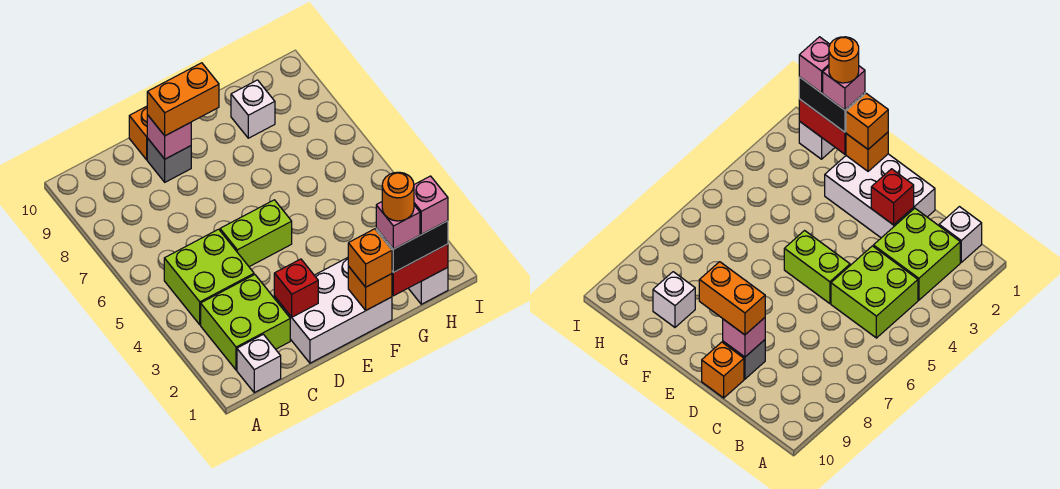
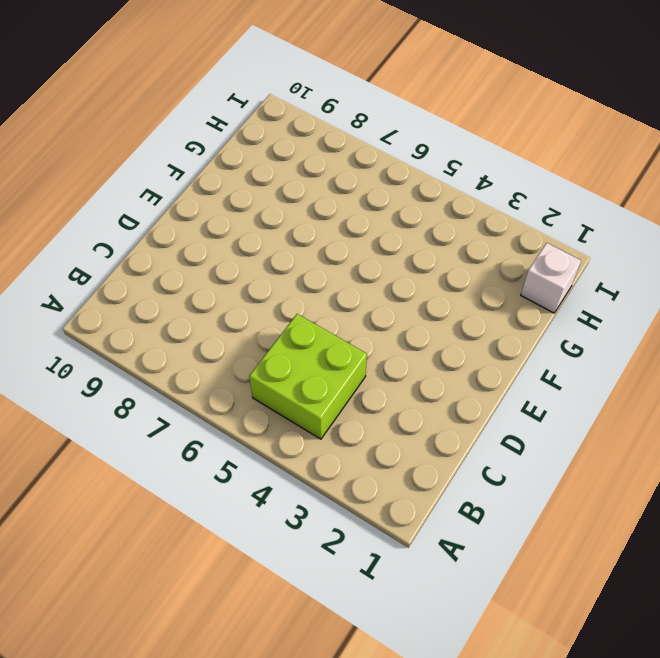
none -> white 1x1 brick [237,334,281,393]
none -> lime 2x2 brick [201,275,290,370]
none -> white 2x3 brick [274,258,392,363]

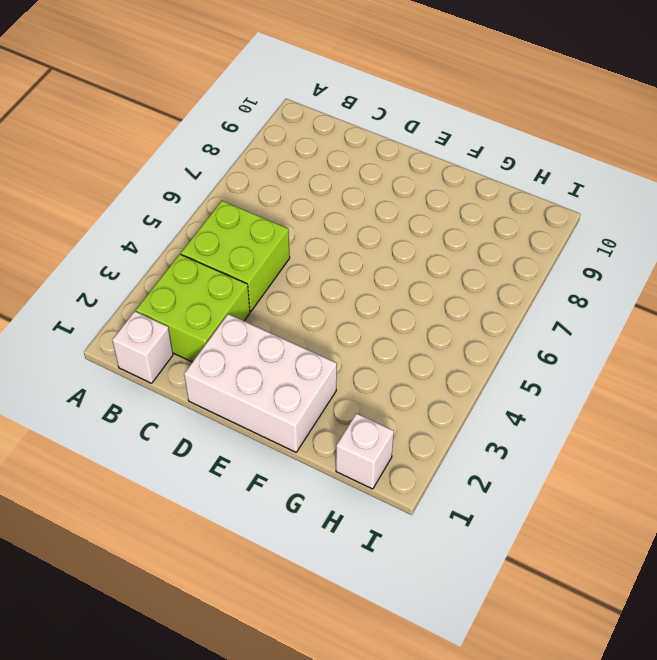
none -> lime 1x2 brick [220,200,292,267]
none -> grey 1x1 brick [147,138,191,182]
none -> orange 1x1 brick [129,106,147,160]

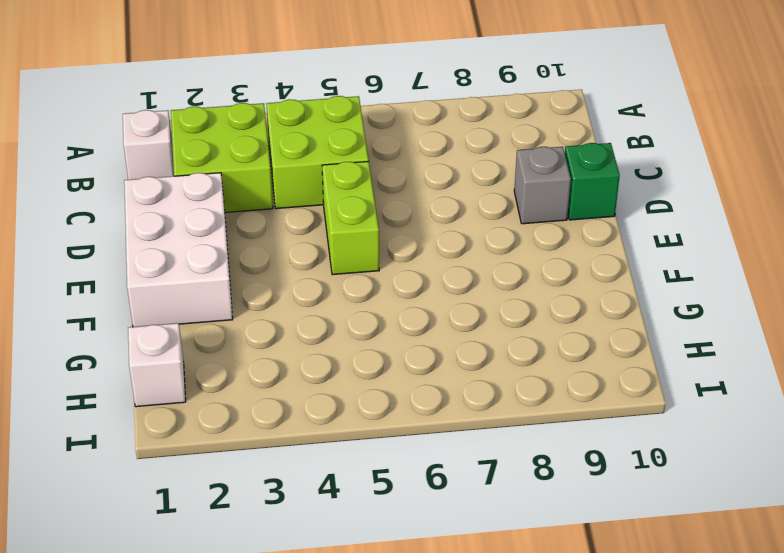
green 1x1 brick [565,143,620,220] -> orange 1x1 brick [129,106,147,160]
none -> white 1x1 brick [231,80,275,138]
none -> red 1x1 brick [274,259,318,317]
none -> pink 1x1 brick [147,115,191,159]

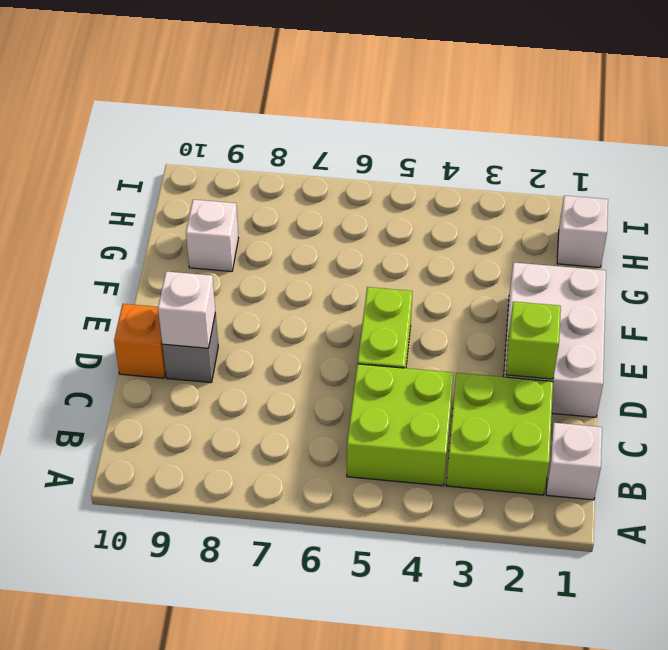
lime 1x1 brick [506,302,561,379] -> red 1x1 brick [274,259,318,317]
white 1x1 brick [158,271,216,348] -> pink 1x1 brick [147,115,191,159]
none -> orange 1x1 brick [348,266,392,310]
none -> red 1x2 brick [392,244,448,296]
none -> orange 1x2 brick [147,63,219,136]

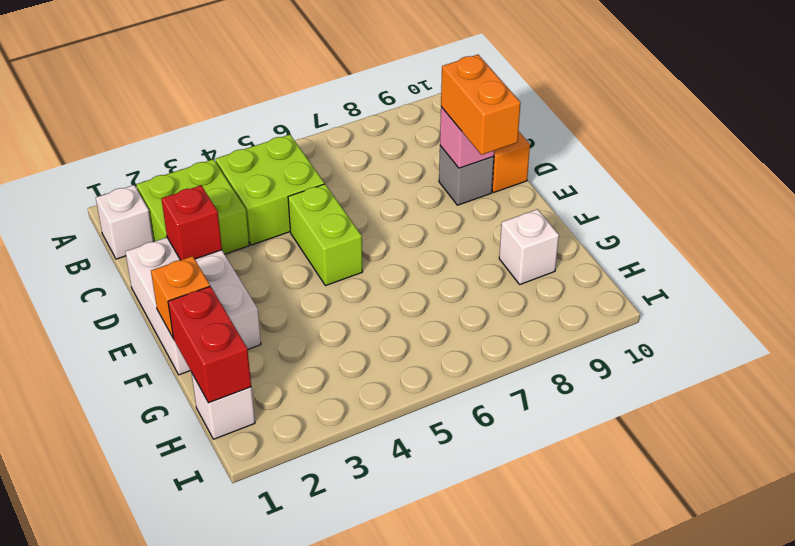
none -> orange 1x1 brick [348,229,392,287]
none -> black 1x2 brick [376,221,448,273]
none -> pink 1x1 brick [376,202,420,249]

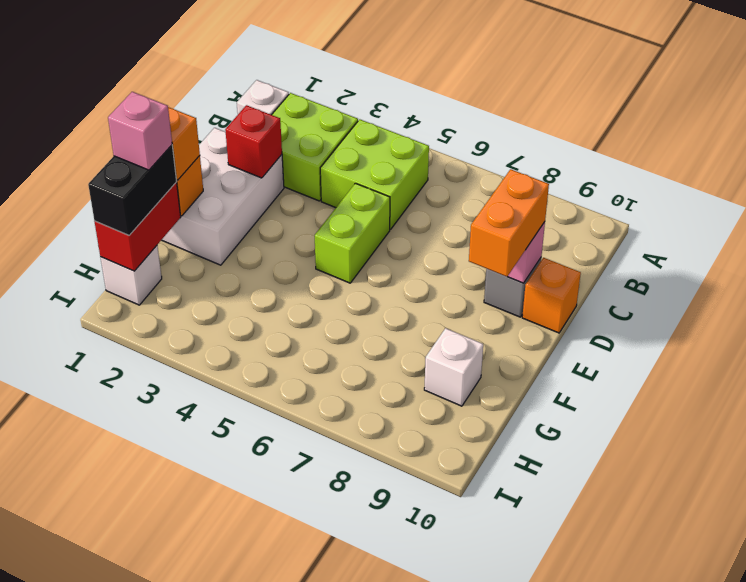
none -> pink 1x1 brick [414,176,448,234]
none -> orange 1x1 round brick [382,172,414,221]

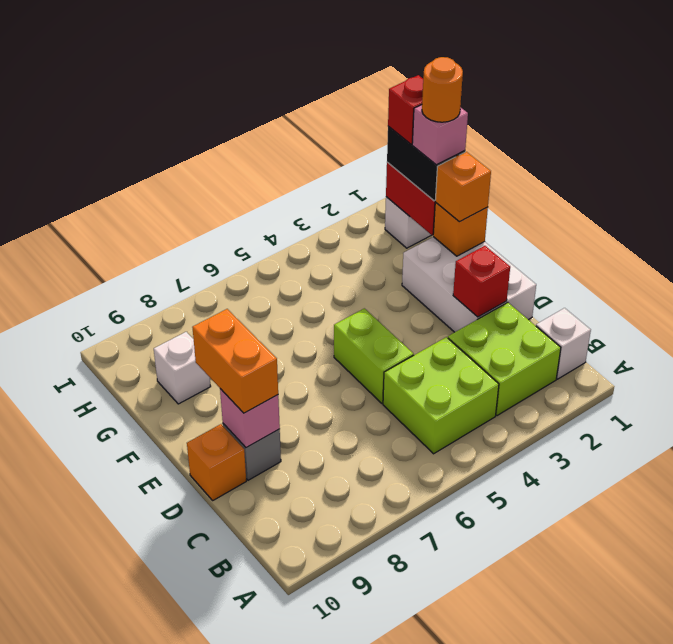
red 1x1 brick [388,75,423,144] -> pink 1x1 brick [414,176,448,234]

